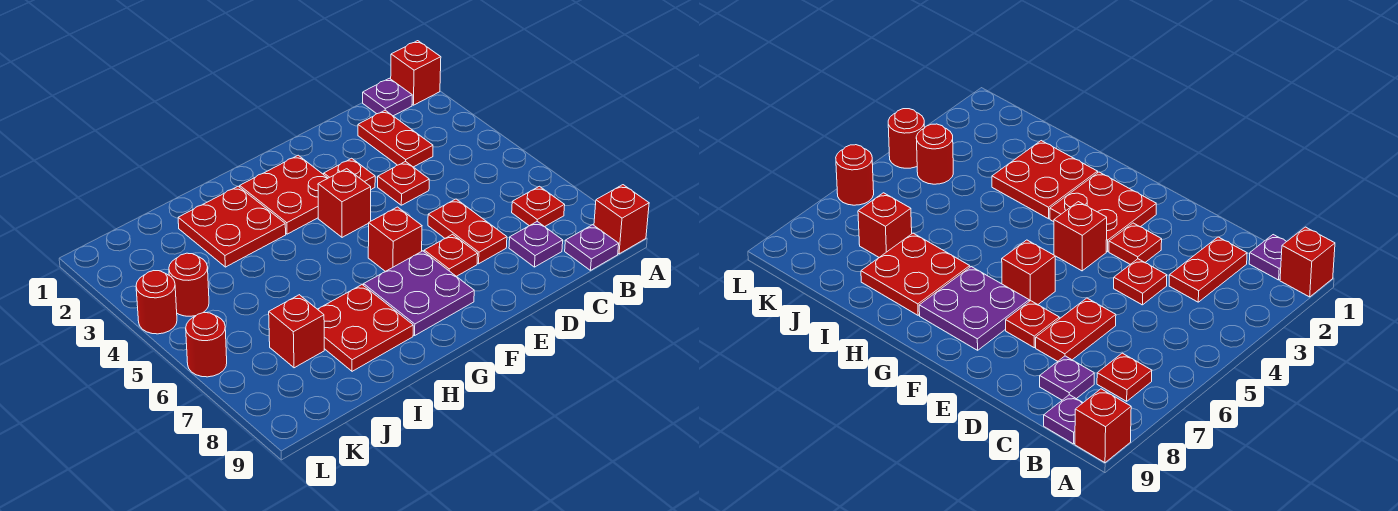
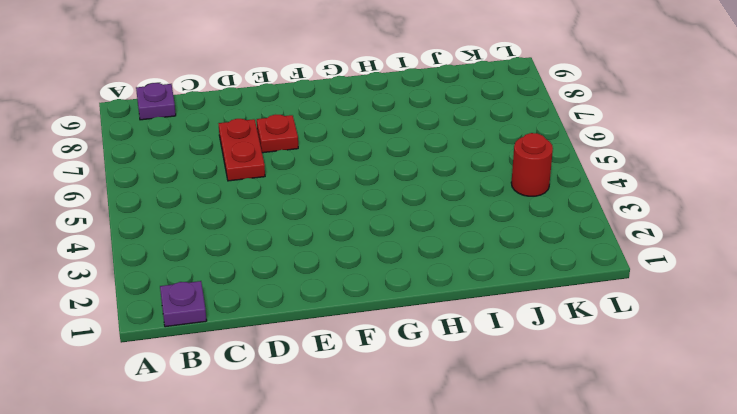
none -> red 1x1 brick [391,41,441,105]
none -> red 1x1 brick [594,185,649,254]
none -> red 1x1 plate [512,186,565,227]

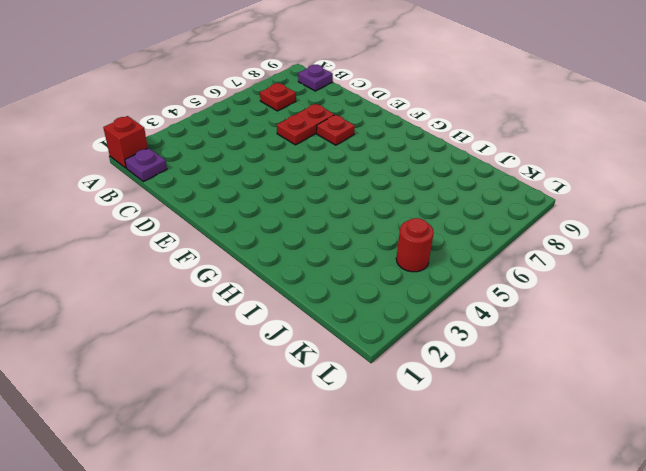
none -> red 1x1 brick [594,185,649,254]
none -> red 1x2 plate [358,110,433,167]
none -> purple 1x1 plate [509,222,563,267]

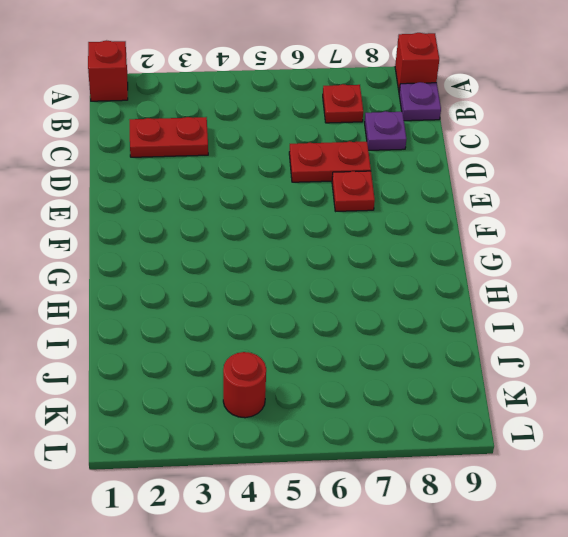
none -> purple 1x1 plate [363,78,412,116]
none -> red 1x1 plate [378,161,429,205]
none -> red 1x1 plate [323,158,375,189]

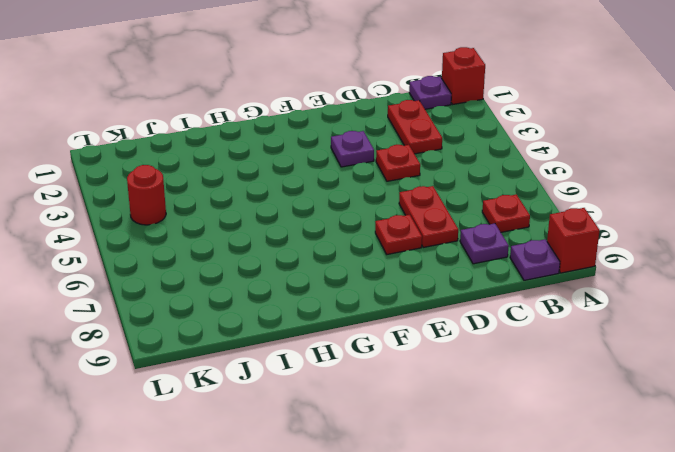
purple 1x1 plate [331,131,374,167] -> red 1x1 plate [323,158,375,189]
none -> red 2x2 plate [240,155,328,234]
none -> red 1x1 brick [318,169,371,237]
none -> red 1x1 brick [368,207,422,271]

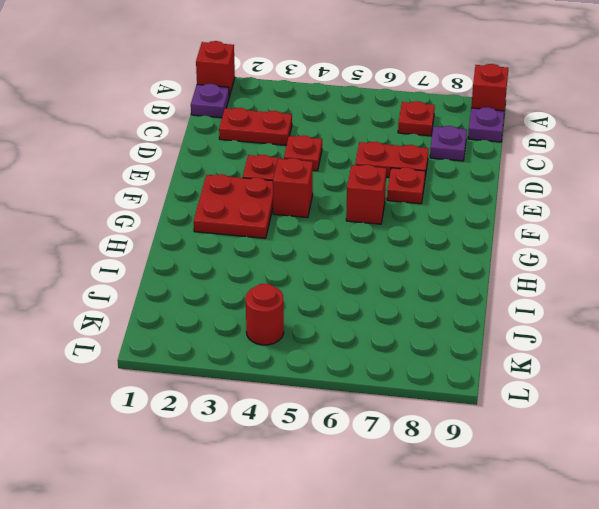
none -> purple 2x2 plate [364,251,474,336]
none -> red 2x2 plate [178,186,286,267]
none -> red 2x2 plate [318,285,413,371]

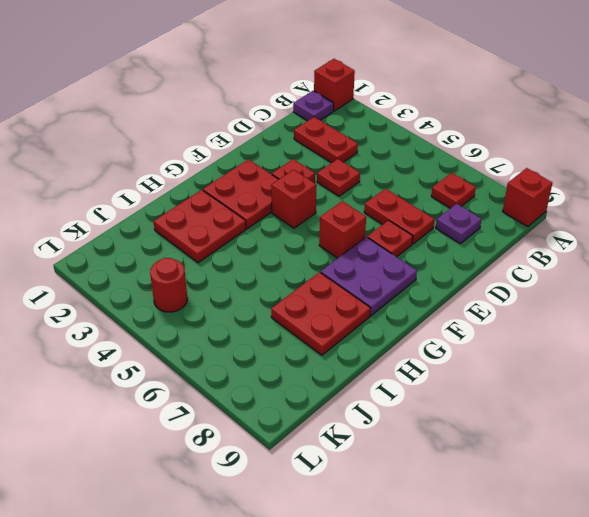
none -> purple 1x1 plate [565,225,619,270]
none -> red 1x1 brick [269,295,324,368]
none -> red 1x1 round brick [136,271,177,334]

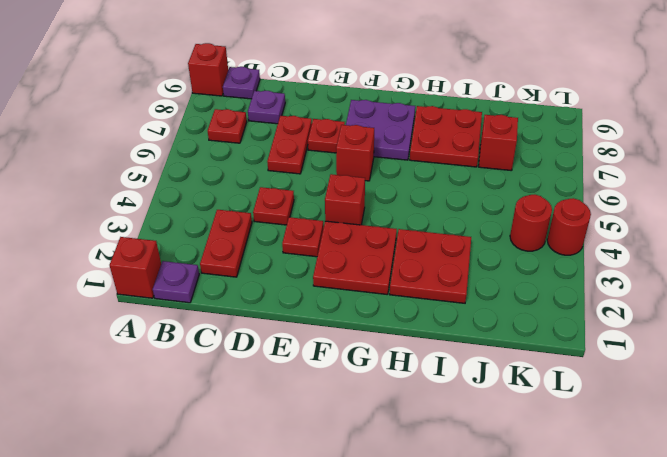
none -> red 1x1 round brick [186,313,227,377]

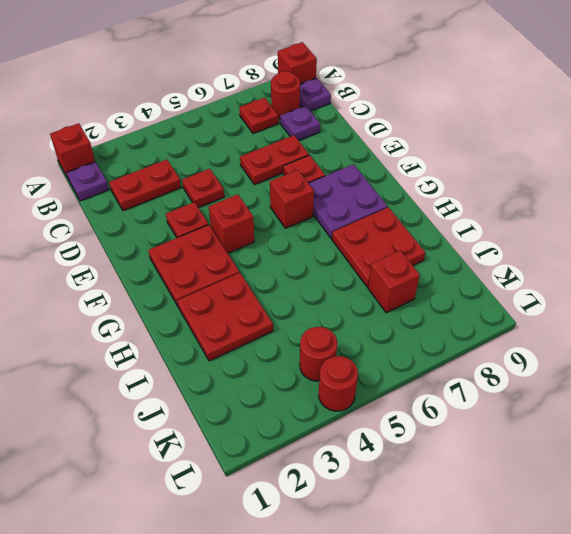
red 1x1 round brick [271,71,300,119] -> red 1x1 round brick moved to [186,313,227,377]

